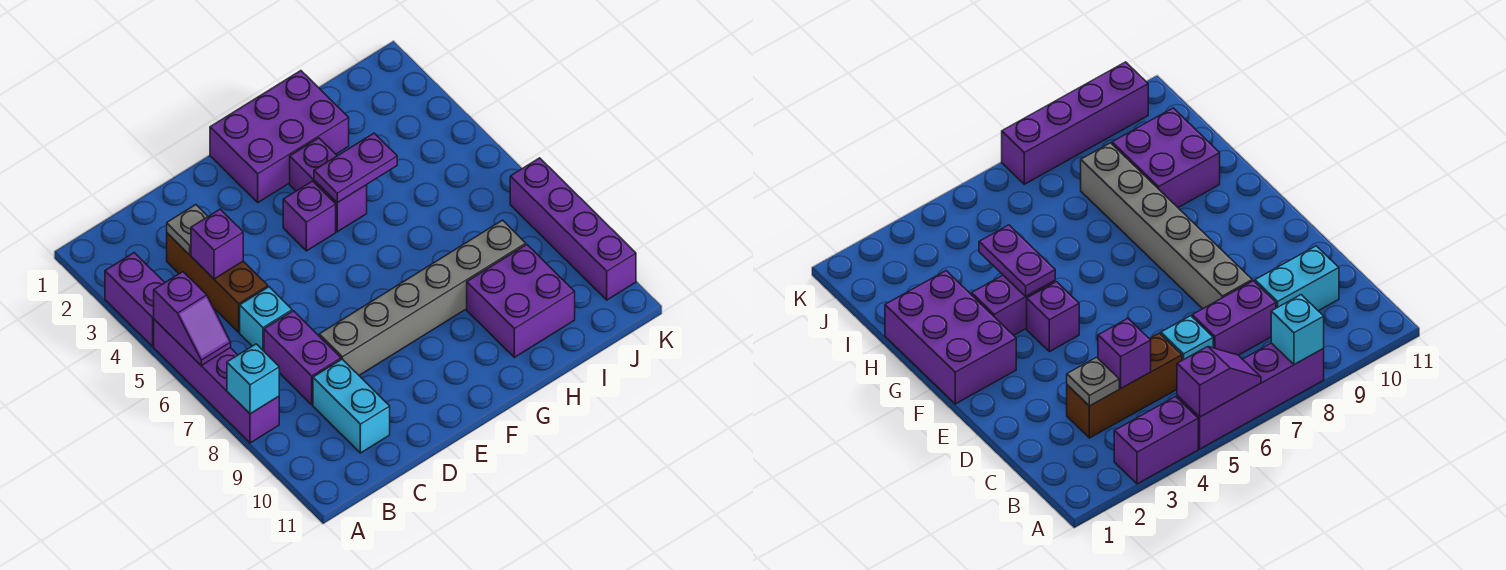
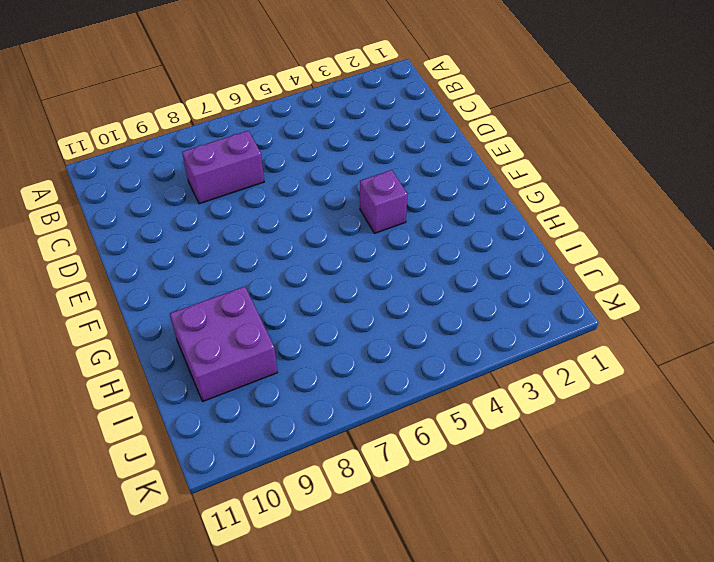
none -> purple 1x2 brick [105,253,165,346]
none -> purple 1x4 brick [154,319,279,443]
none -> brown 1x3 brick [167,233,268,332]

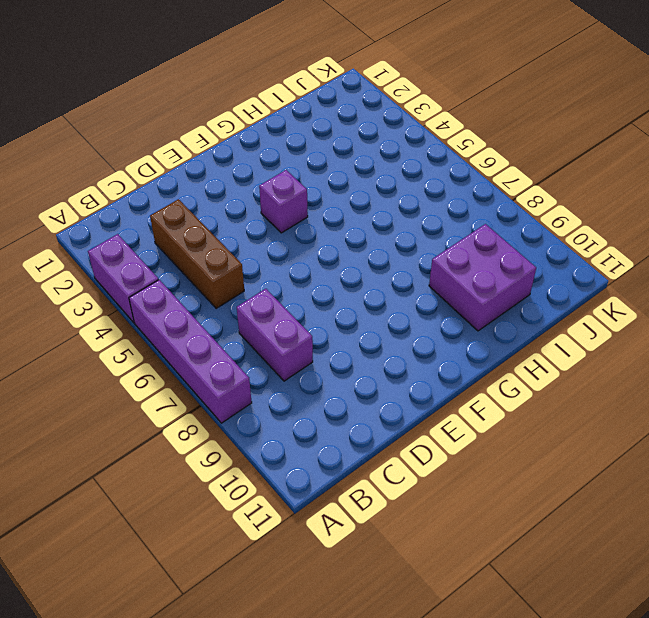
none -> cyan 1x1 brick [240,287,292,351]
none -> cyan 1x2 brick [313,359,390,453]
none -> grey 1x6 brick [319,220,526,375]

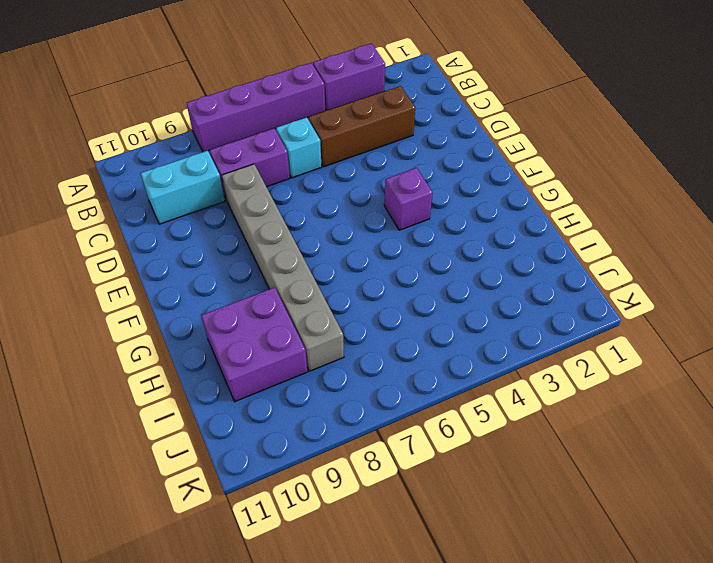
none -> purple 2x3 brick [210,71,349,202]
none -> purple 1x2 brick [290,138,367,232]
none -> purple 1x4 brick [510,158,636,300]

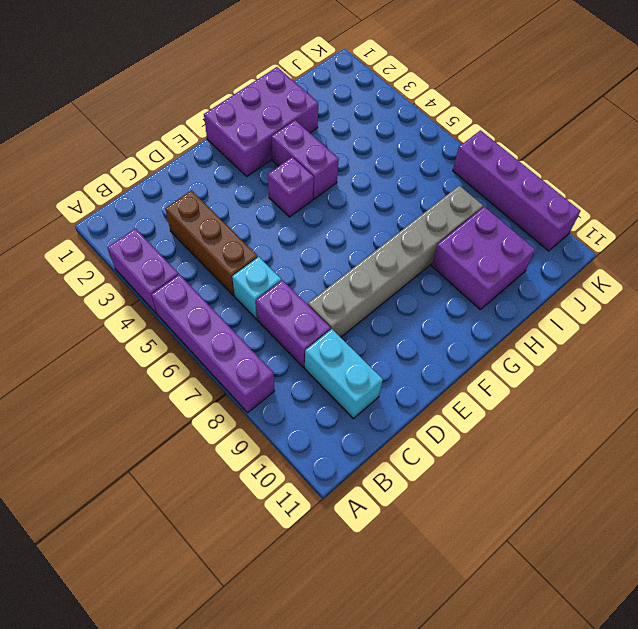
none -> purple 1x2 slope [154,272,231,365]
none -> cyan 1x1 brick [227,344,279,414]
none -> grey 1x1 plate [167,205,208,255]

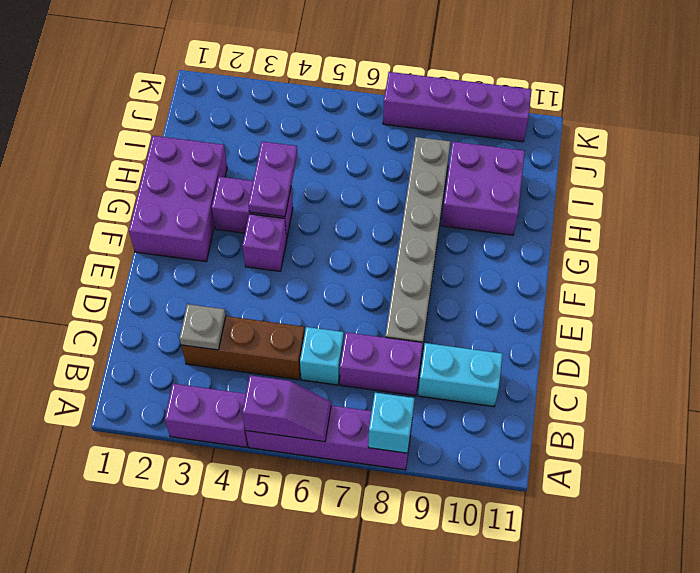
none -> purple 1x1 brick [191,209,243,279]

